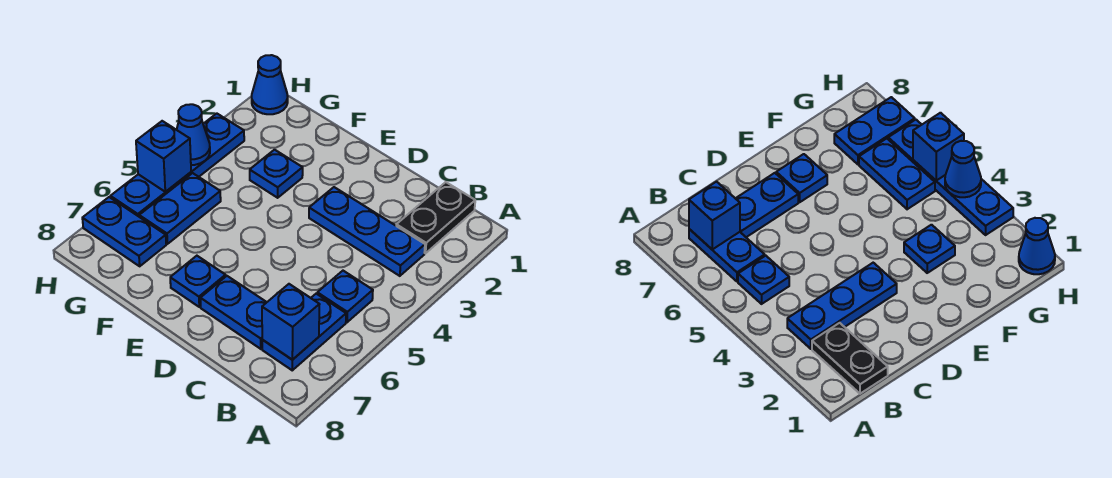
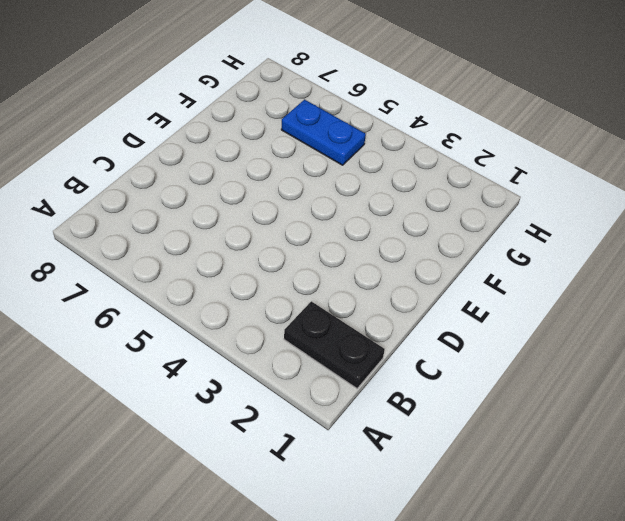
none -> blue 1x3 plate [309,187,425,276]
none -> blue 1x1 plate [317,271,373,322]
none -> blue 1x2 plate [262,294,346,370]

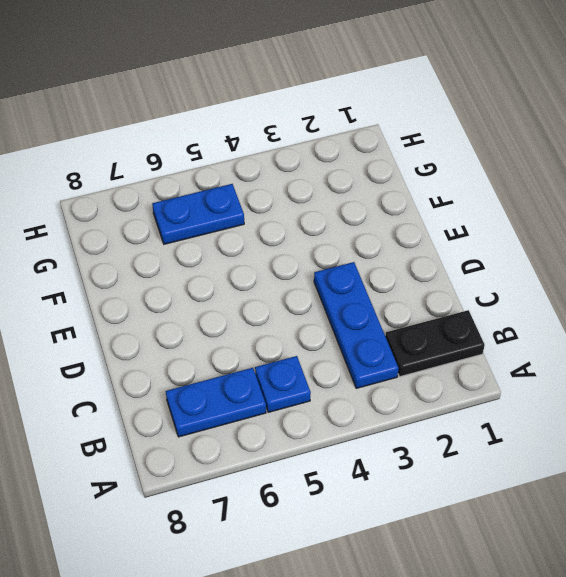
none -> blue 1x2 plate [200,276,267,349]
none -> blue 1x1 plate [170,256,226,307]
none -> blue 1x1 plate [250,150,303,198]

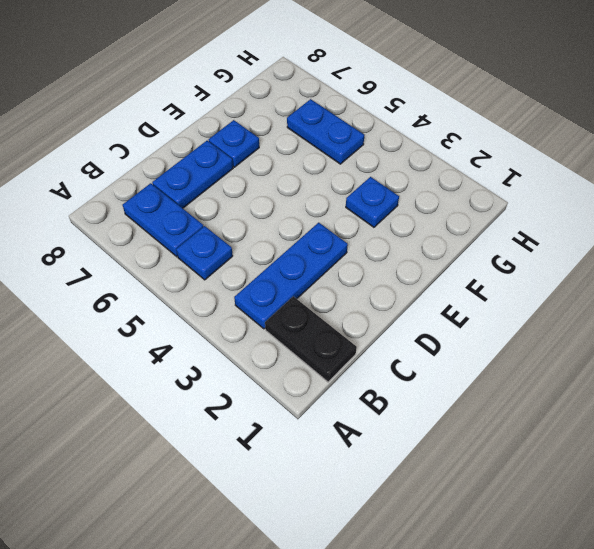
none -> blue 1x2 plate [82,197,166,266]
none -> blue 1x1 cone [252,55,288,114]
none -> blue 1x4 plate [110,114,244,216]

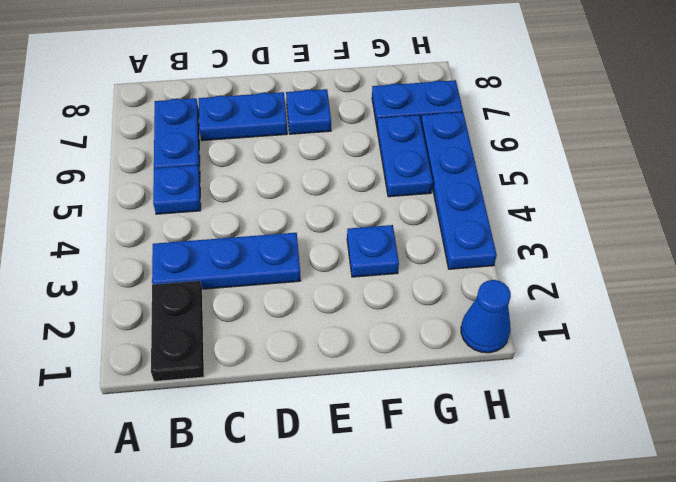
none -> blue 1x1 brick [262,284,320,360]
none -> blue 1x1 cone [177,104,210,165]
none -> blue 1x1 brick [136,121,191,192]

